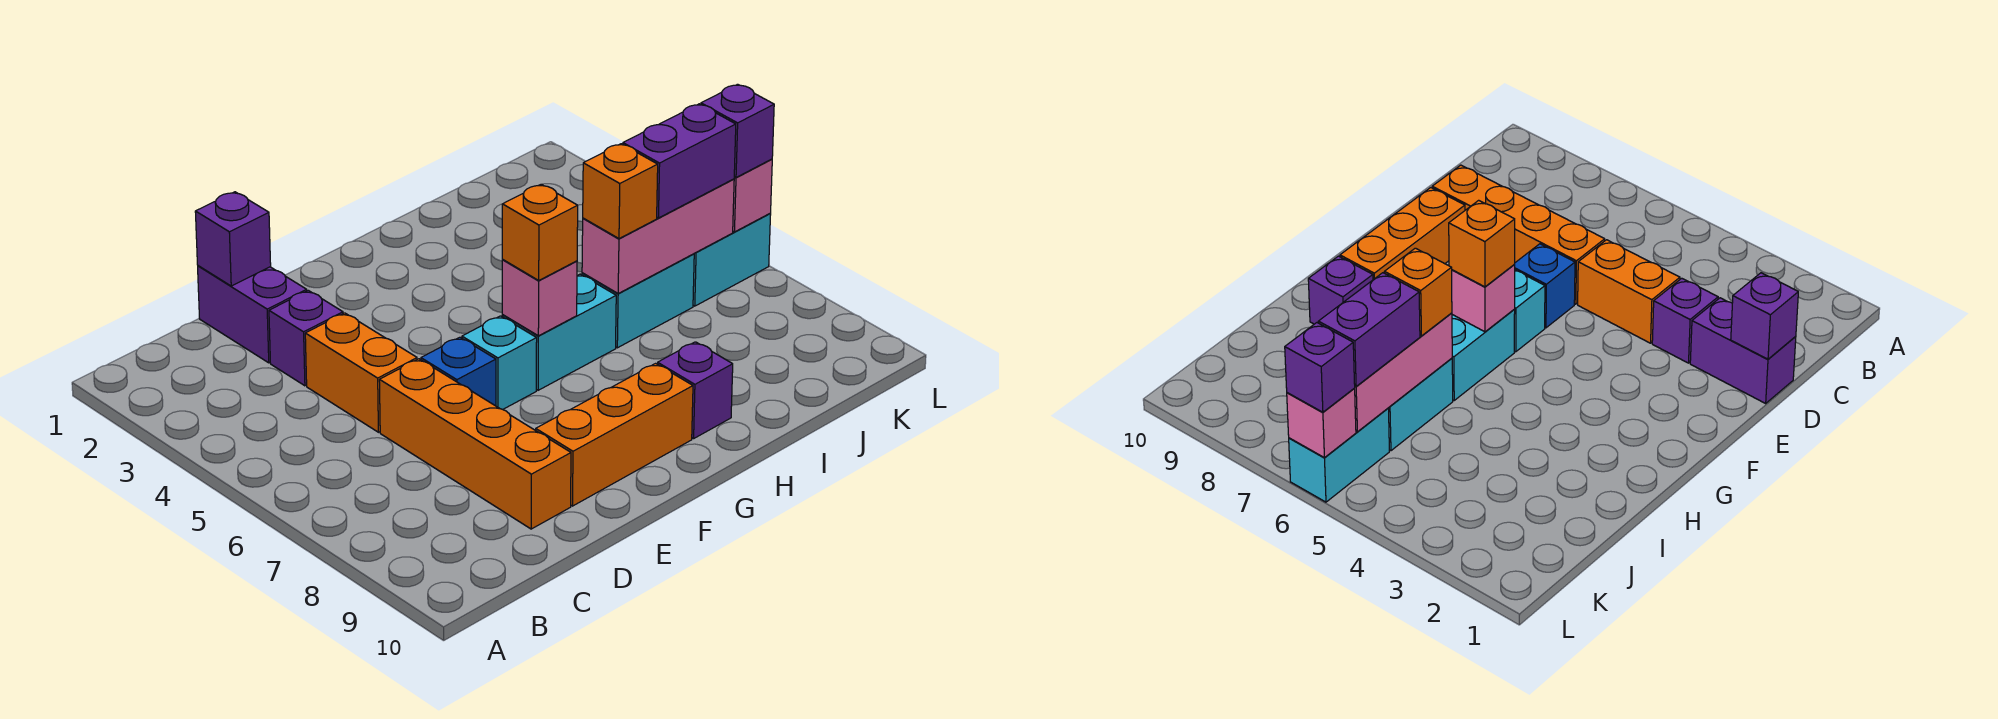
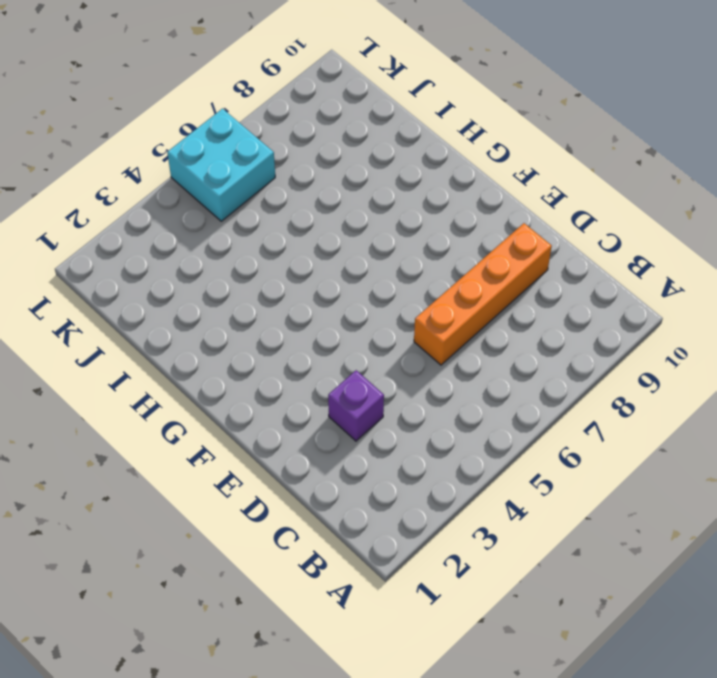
cyan 2x2 brick [167,109,275,221] -> cyan 1x2 brick [693,214,771,306]
none -> purple 1x2 brick [198,266,307,363]
none -> orange 1x2 brick [305,313,417,432]
none -> blue 1x1 brick [421,337,496,406]

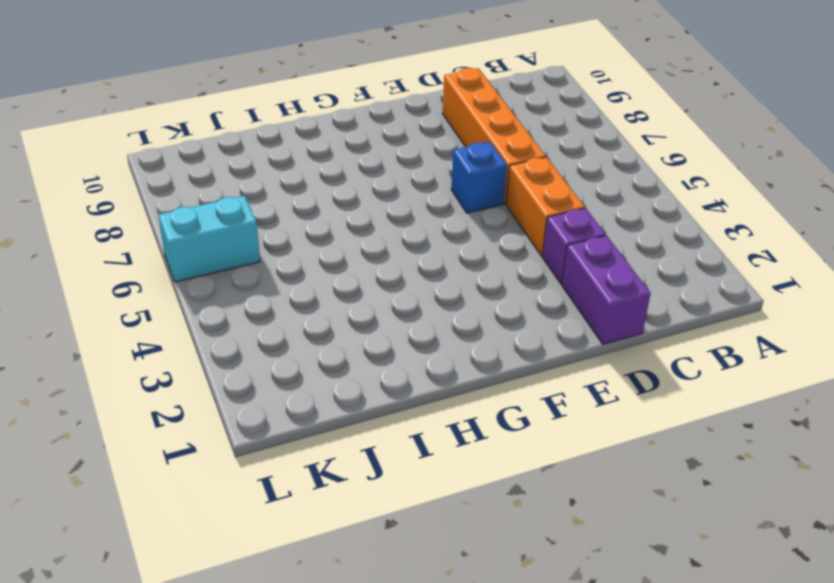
none -> orange 1x3 brick [536,363,693,506]
none -> cyan 1x1 brick [462,316,537,409]
none -> cyan 1x2 brick [502,274,616,390]

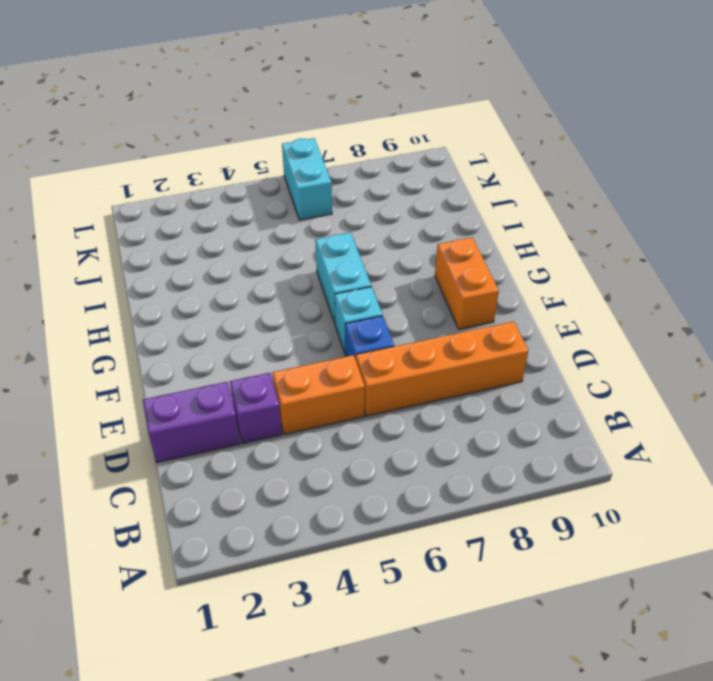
orange 1x2 brick [435,237,499,329] -> orange 1x3 brick [536,363,693,506]
none -> purple 1x1 brick [658,342,733,439]
none -> cyan 1x2 brick [582,254,694,348]
none -> purple 1x1 brick [195,192,271,286]

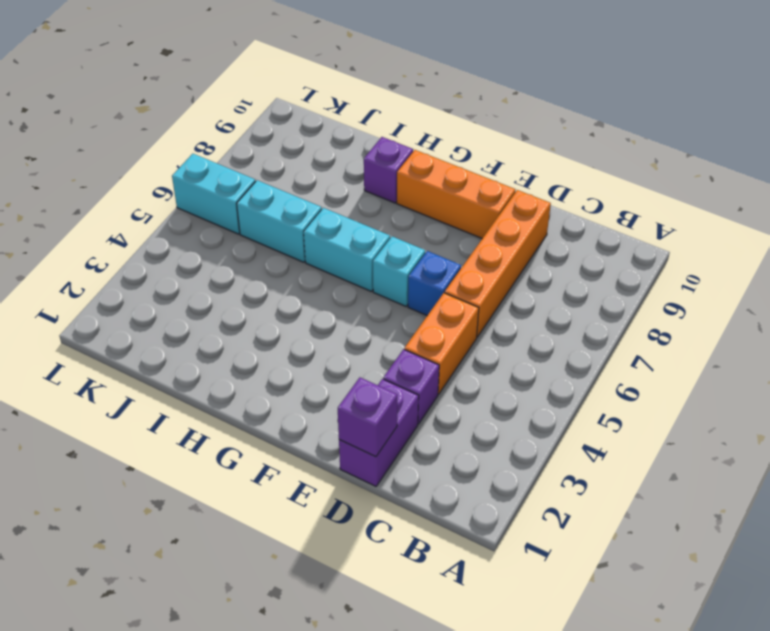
none -> pink 1x1 brick [502,260,577,336]
none -> pink 1x3 brick [582,179,734,293]
none -> pink 1x1 brick [733,159,772,232]

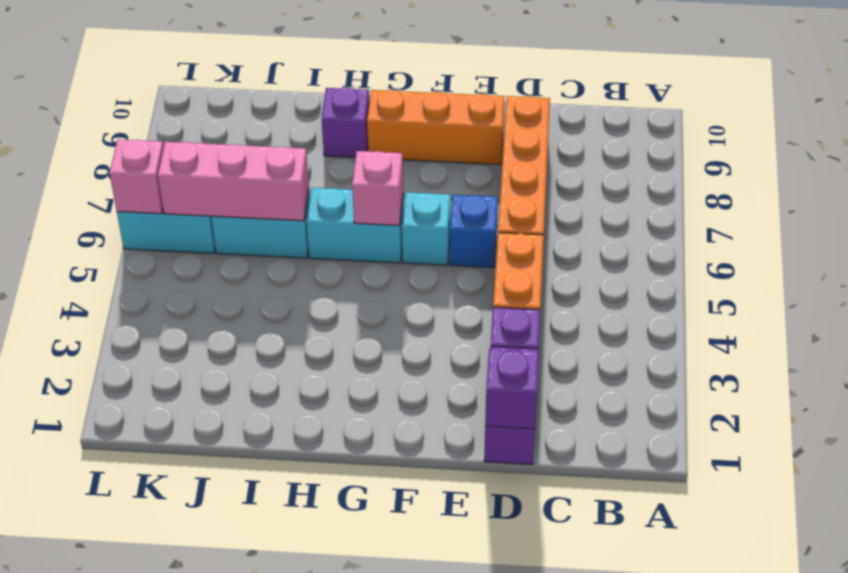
none -> orange 1x1 brick [502,184,578,280]
none -> orange 1x1 brick [583,144,658,239]
none -> purple 1x2 brick [623,104,736,218]

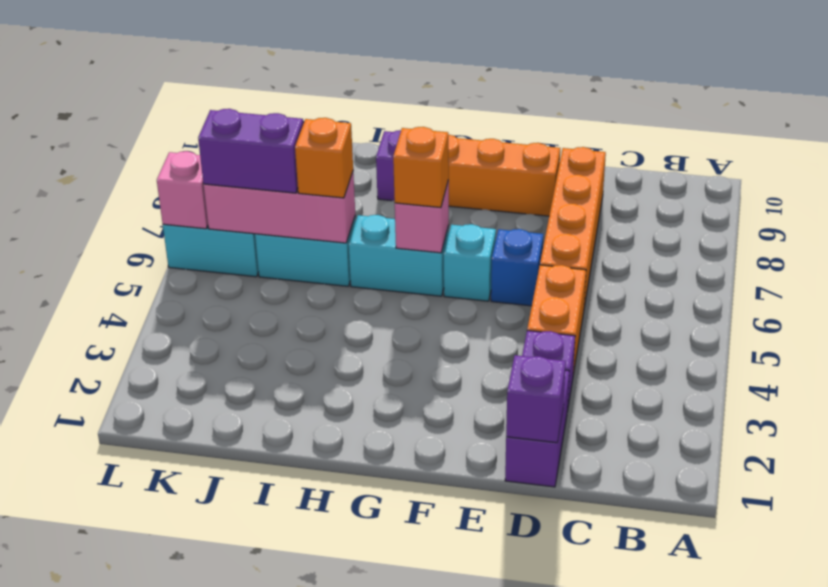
none -> purple 1x1 brick [701,84,774,177]

